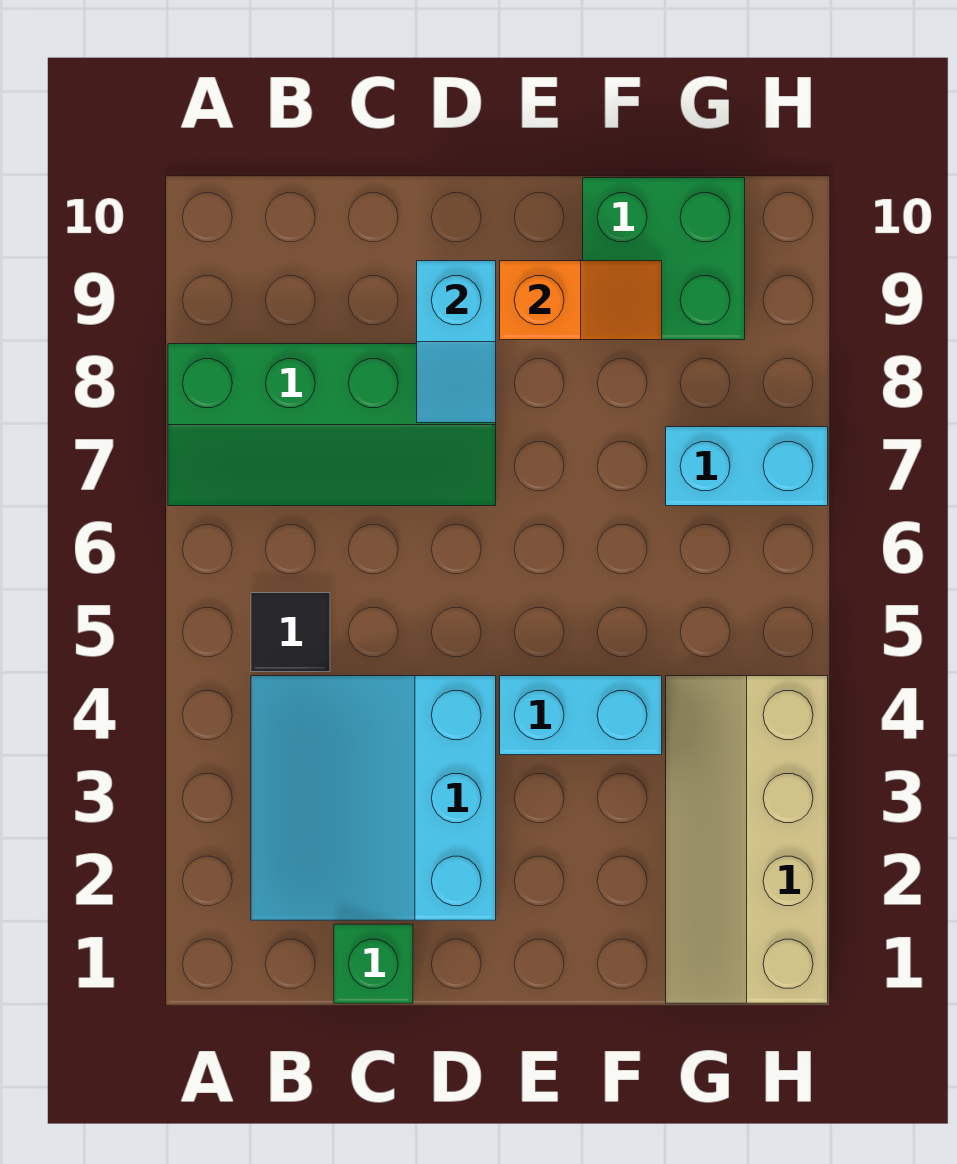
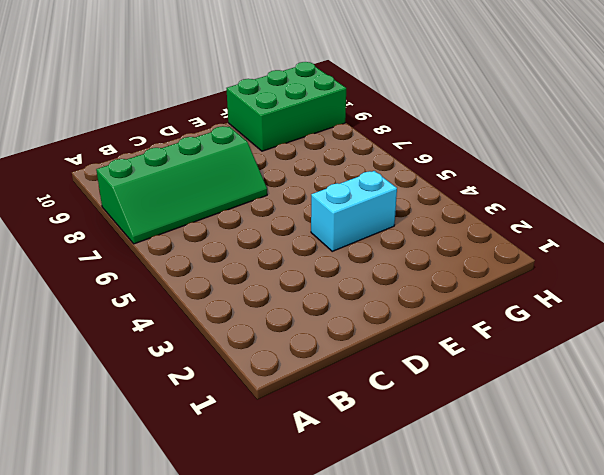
green 2x3 brick [226,62,346,151] -> green 2x2 brick [583,178,745,340]
none -> cyan 3x3 slope [251,676,496,920]
none -> black 1x1 tile [251,593,330,672]

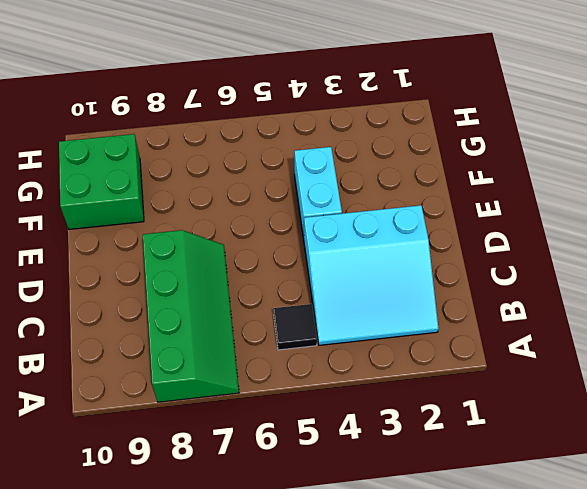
none -> green 1x1 brick [334,924,413,1003]
none -> tan 2x4 slope [666,676,828,1003]

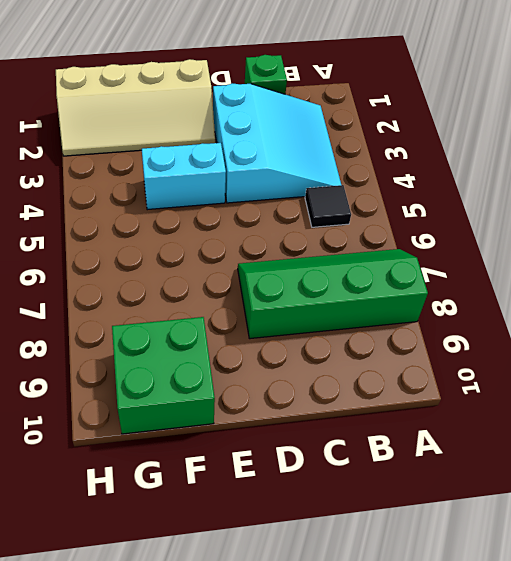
tan 2x4 slope [56,59,215,156] -> tan 2x4 slope turned to [666,676,828,1003]
none -> cyan 1x2 brick [666,427,828,506]
none -> cyan 1x2 slope [417,261,496,423]

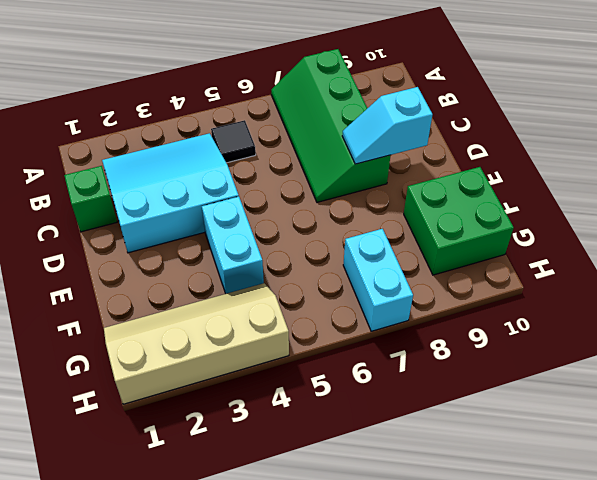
none -> orange 1x2 slope [500,261,662,340]

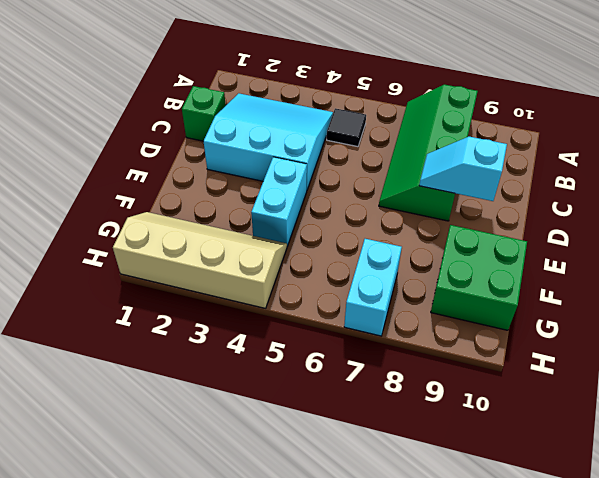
none -> orange 1x2 slope [500,261,662,340]

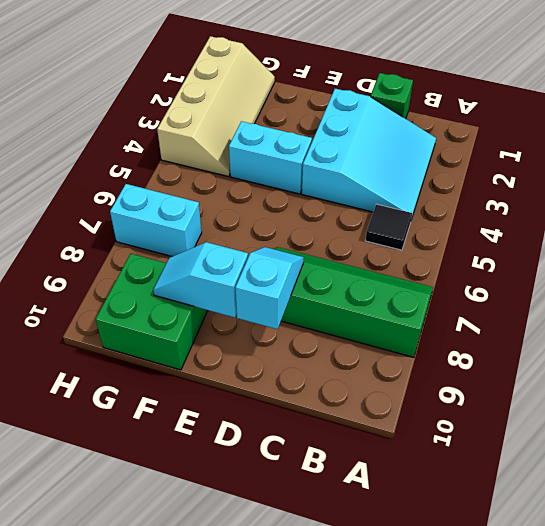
cyan 1x2 slope [153,242,248,318] -> orange 1x2 slope [500,261,662,340]

